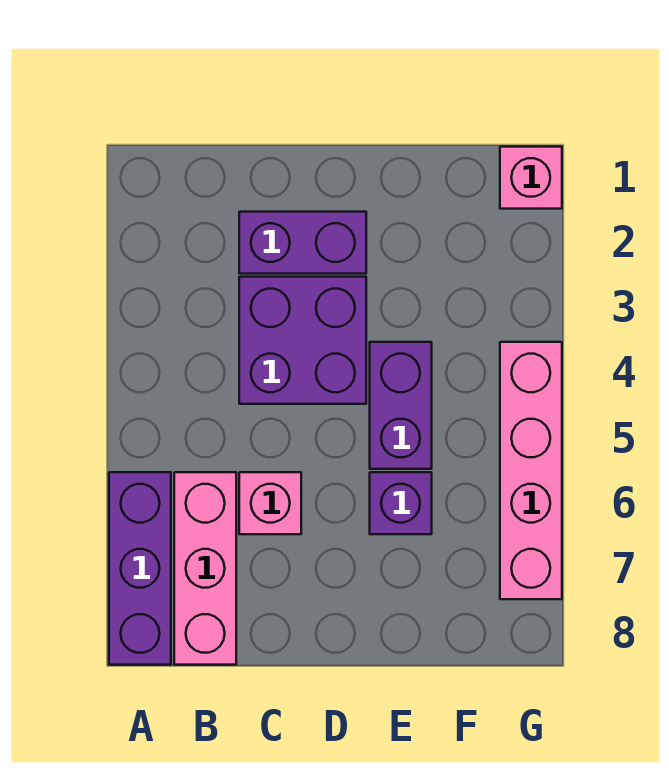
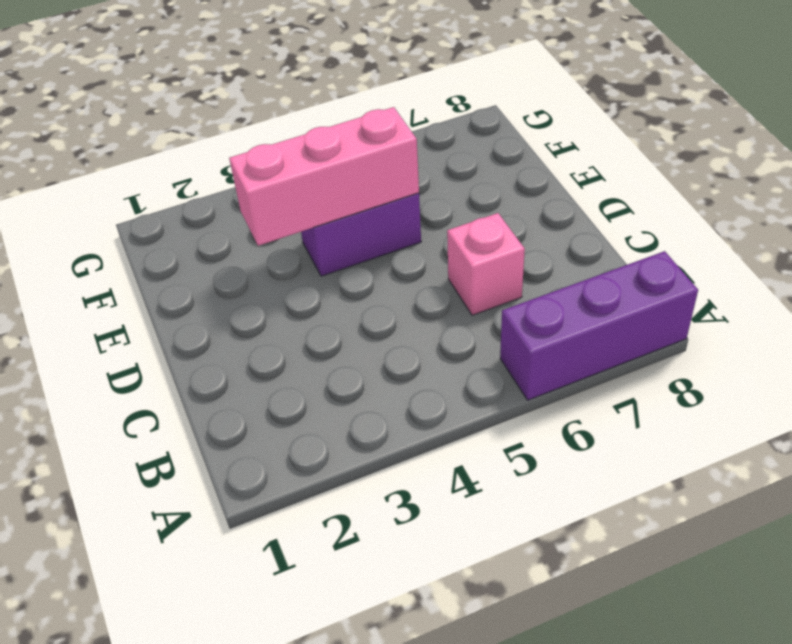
pink 1x3 brick [229,107,419,246] -> pink 1x3 brick moved to [174,472,236,665]
none -> purple 1x2 brick [239,212,366,274]
none -> purple 2x2 brick [239,277,366,404]

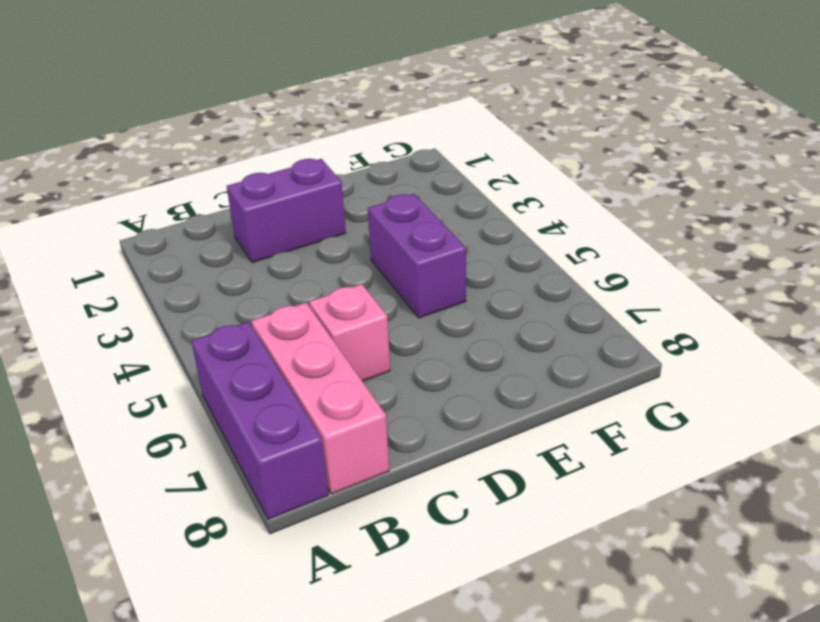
none -> purple 2x2 brick [239,277,366,404]
none -> purple 1x1 brick [370,472,432,534]

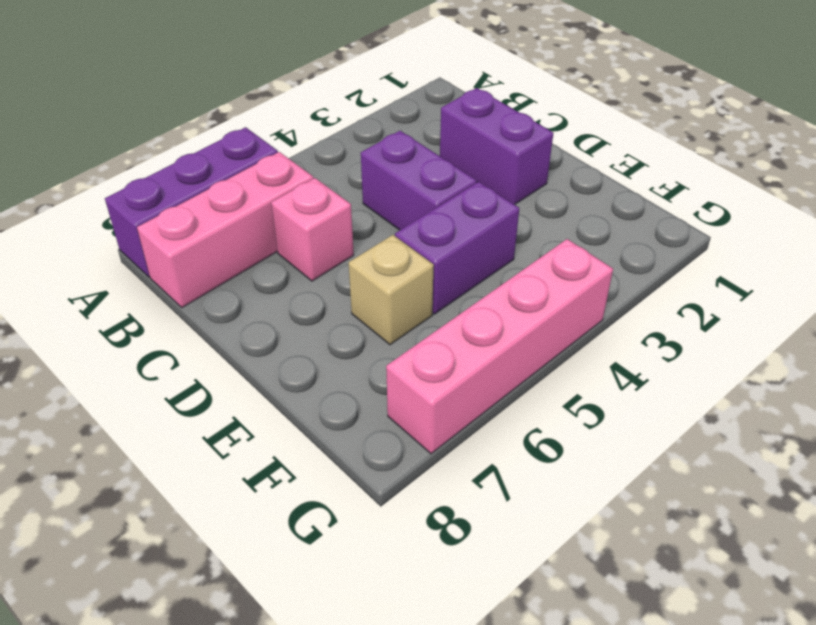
purple 1x2 brick [361,131,477,230] -> purple 2x2 brick [239,277,366,404]
tan 1x1 brick [349,235,434,345] -> purple 1x1 brick [370,472,432,534]
none -> pink 1x1 brick [500,147,562,209]

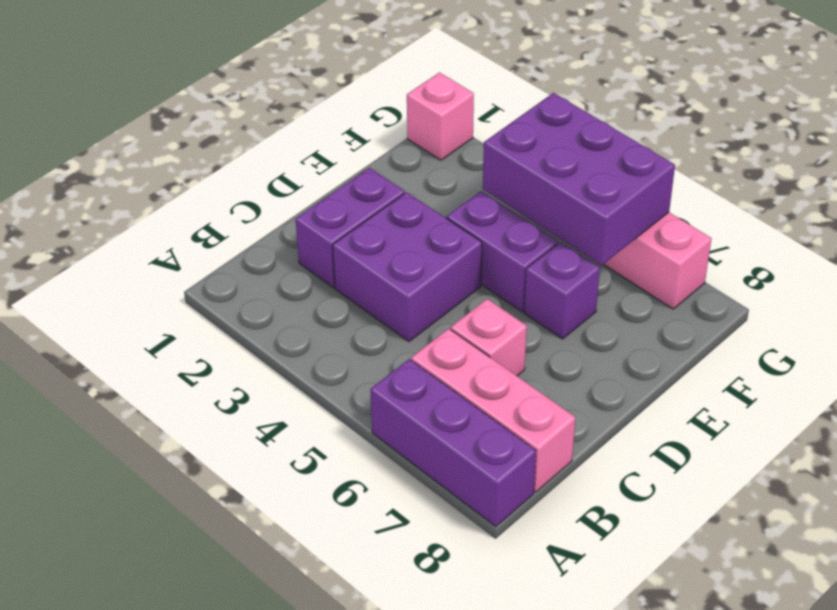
purple 2x3 brick [483,93,675,265] -> none

